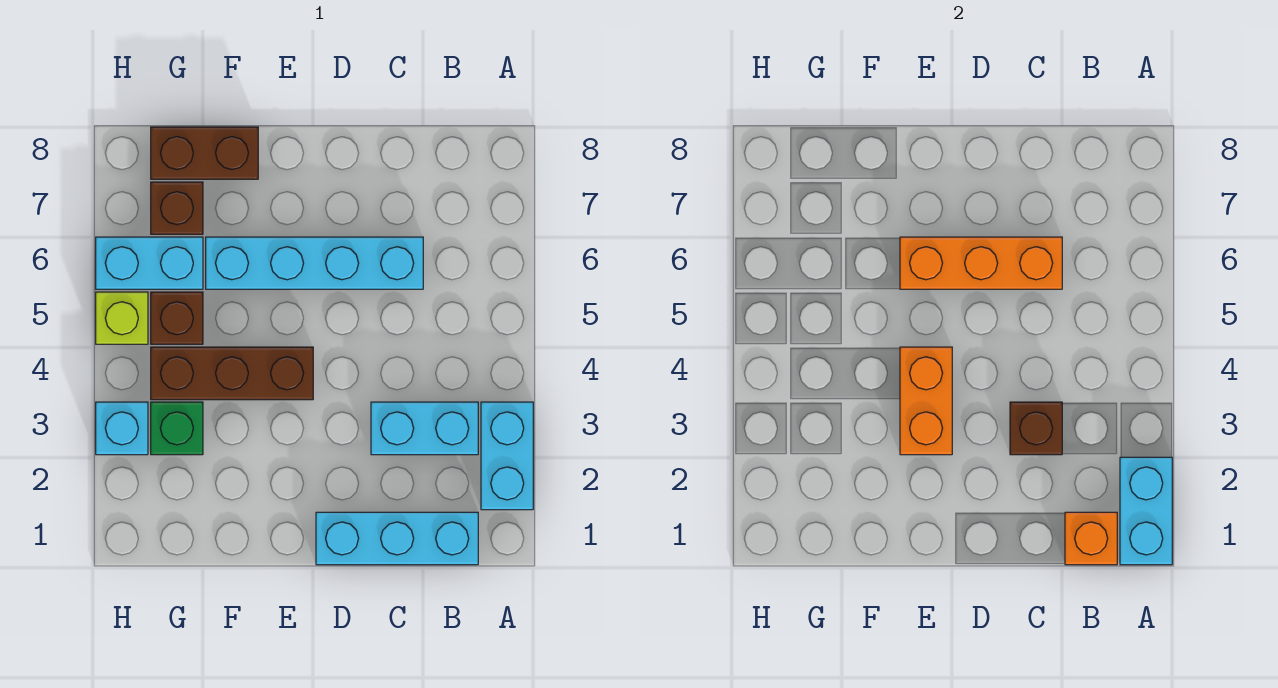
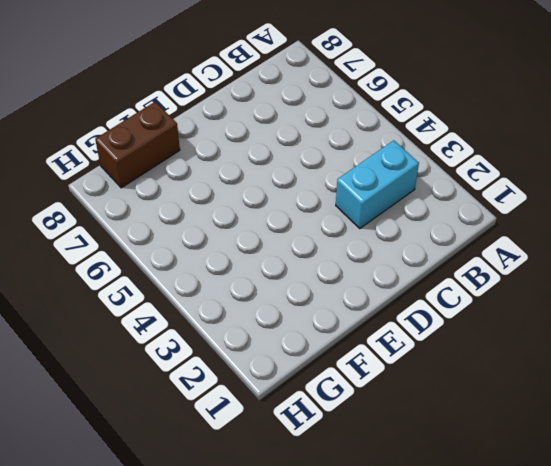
none -> cyan 1x2 brick [481,402,533,510]
none -> cyan 1x3 brick [316,512,478,565]
none -> cyan 1x4 brick [206,237,423,289]

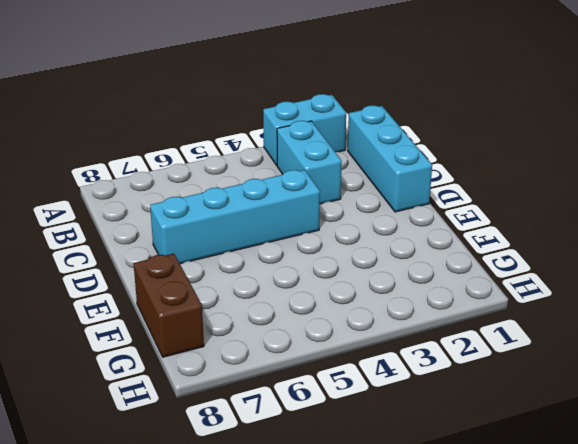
cyan 1x4 brick [150,170,320,264] -> cyan 1x4 brick turned to [206,237,423,289]
none -> brown 1x3 brick [151,347,313,400]
none -> green 1x1 brick [151,402,203,455]
none -> brown 1x1 brick [151,292,203,344]

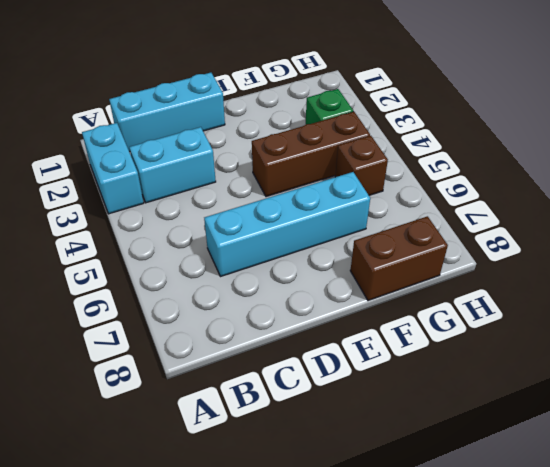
none -> cyan 1x2 brick [96,237,203,289]
none -> brown 1x1 brick [151,182,203,234]
none -> cyan 1x1 brick [96,402,148,455]

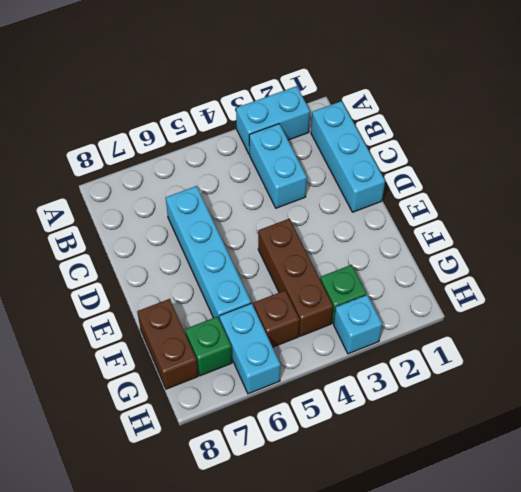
green 1x1 brick [185,316,232,376] -> brown 1x1 brick [151,182,203,234]
none -> lime 1x1 brick [96,292,148,344]
none -> cyan 1x2 brick [1120,457,1172,565]
none -> orange 1x1 brick [1065,512,1117,565]

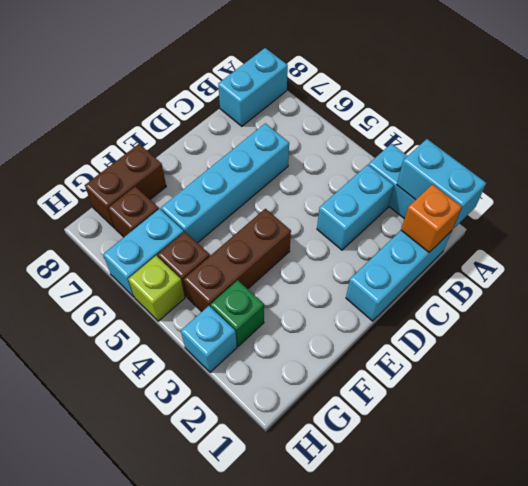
cyan 1x2 brick [218,48,288,126] -> none
none -> brown 1x1 brick [1010,402,1062,455]
none -> orange 1x3 brick [900,237,1062,289]
none -> orange 1x2 brick [900,347,952,455]

